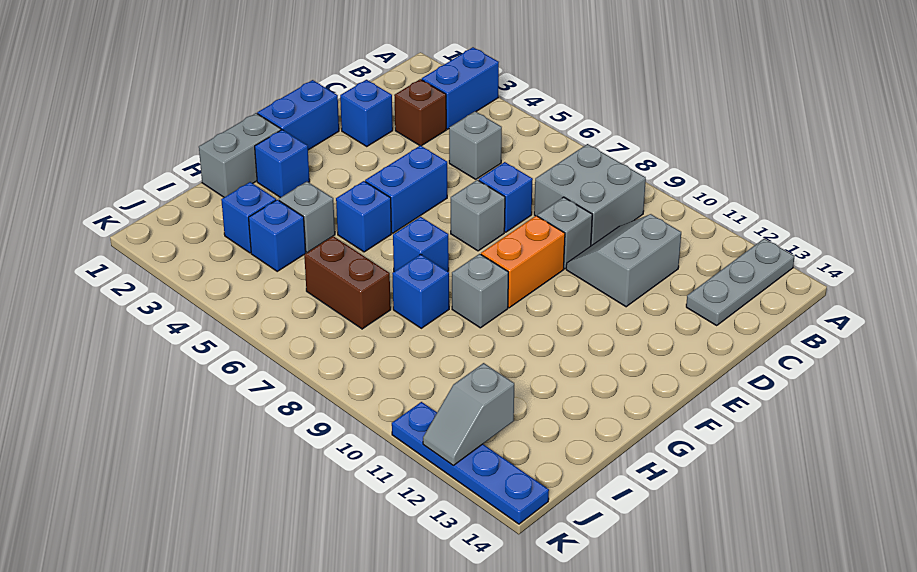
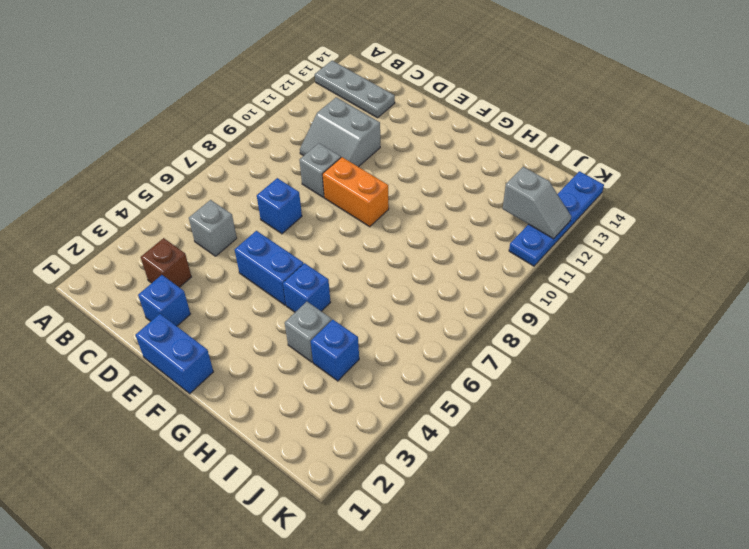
none -> blue 1x2 brick [422,47,499,129]
none -> grey 2x2 brick [534,144,646,246]
none -> grey 1x1 brick [451,180,505,251]

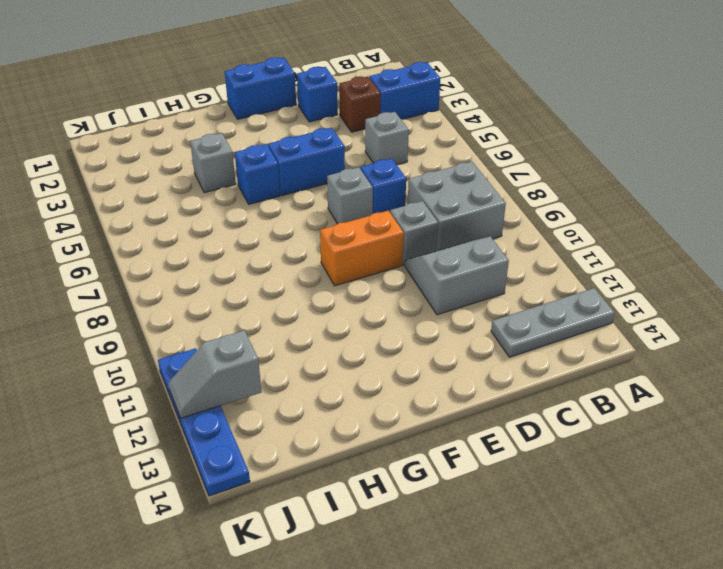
none -> grey 1x2 brick [199,113,281,197]
none -> blue 1x1 brick [255,130,310,198]
none -> blue 1x1 brick [393,217,449,272]

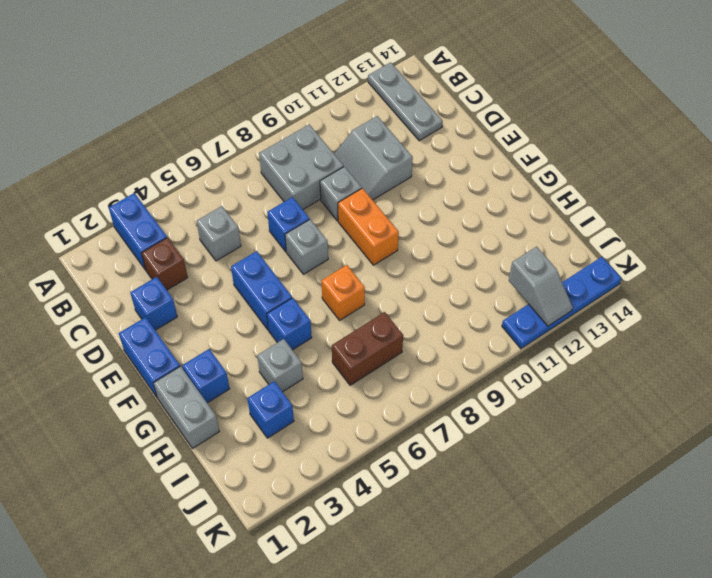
orange 1x1 brick [321,265,365,320] -> blue 1x1 brick [393,217,449,272]
none -> grey 1x1 brick [452,254,508,328]
none -> blue 1x1 brick [392,254,449,328]
none -> blue 1x1 brick [249,200,306,271]

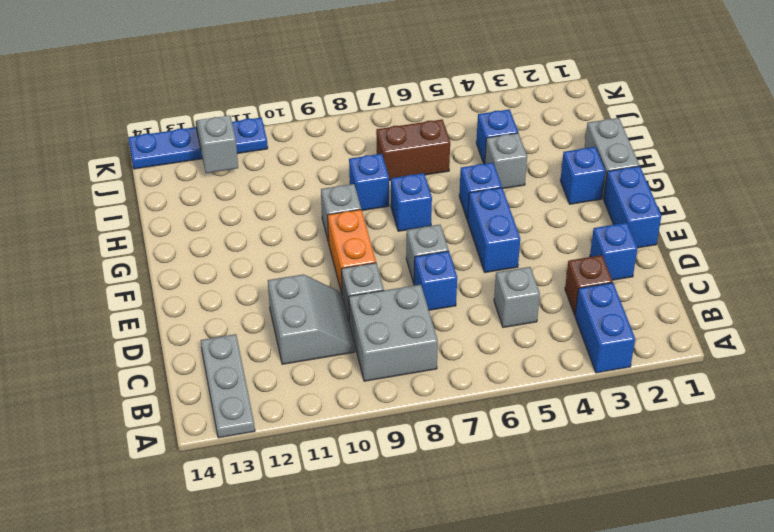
none -> blue 1x1 brick [221,182,276,253]

